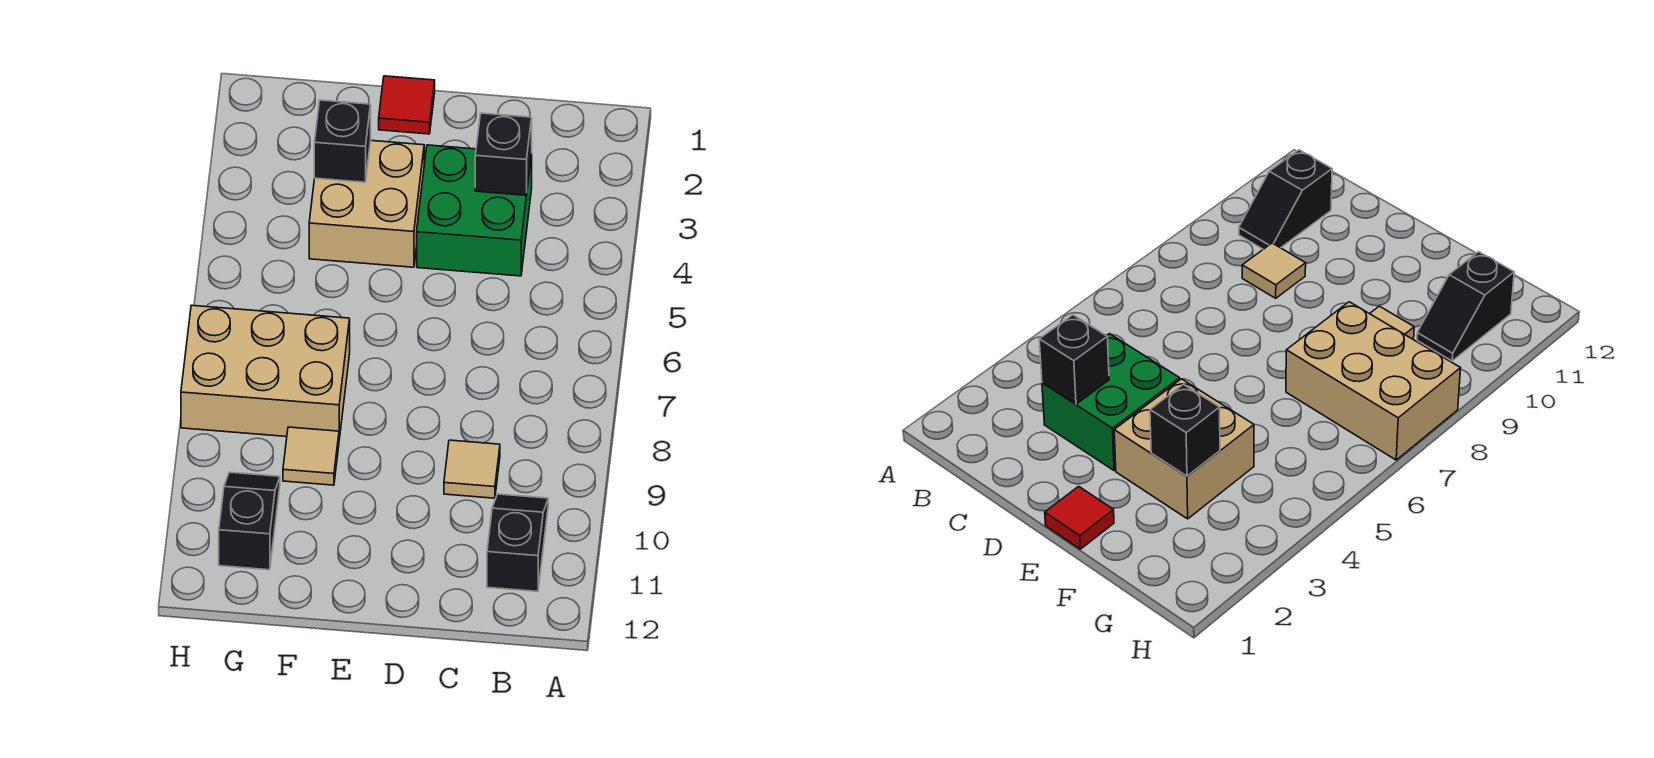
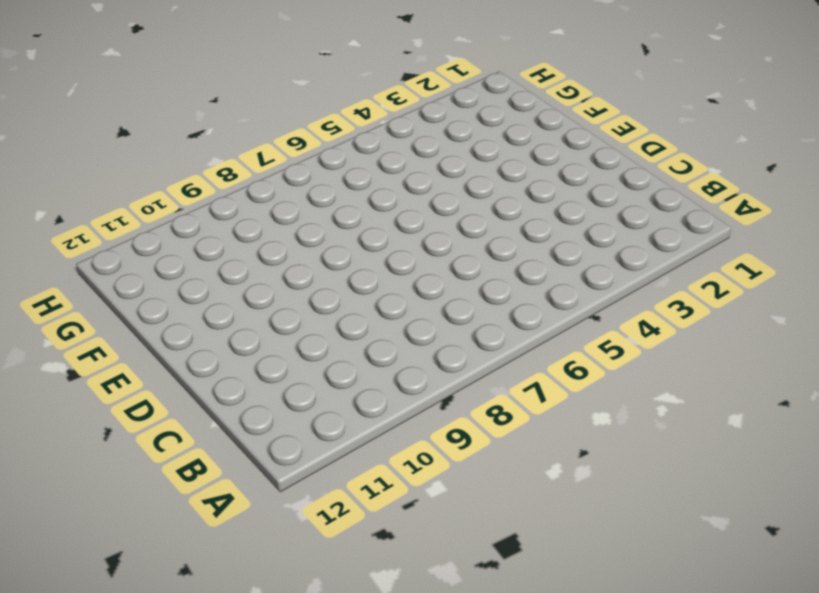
none -> black 1x2 slope [487,494,548,592]
none -> green 2x2 brick [417,145,532,276]

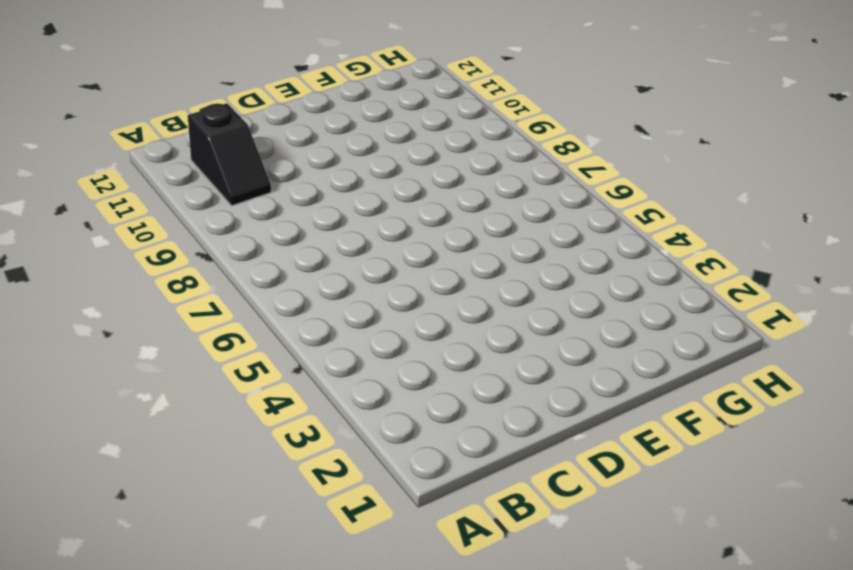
none -> green 2x2 brick [417,145,532,276]
none -> tan 1x1 tile [444,440,500,498]

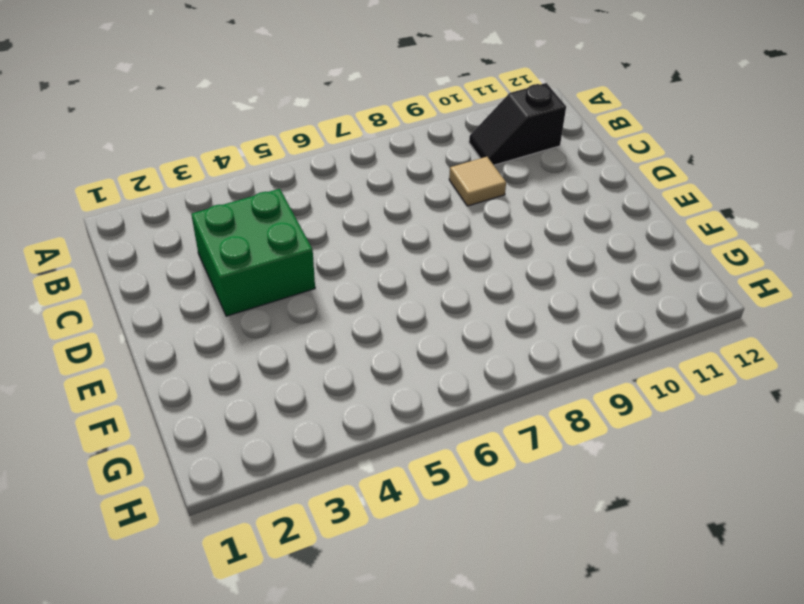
none -> red 1x1 tile [379,76,435,134]
none -> tan 2x2 brick [309,141,424,267]

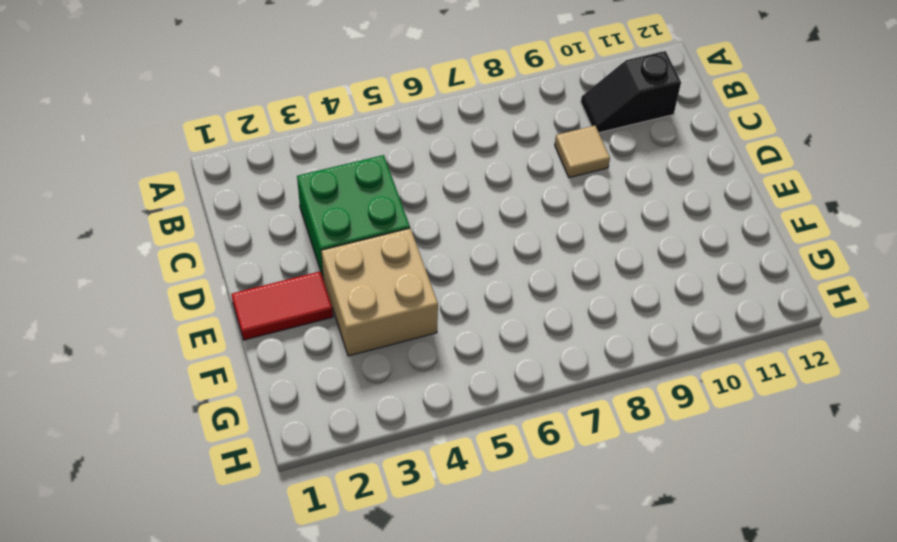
red 1x2 tile [231,271,333,340] -> red 1x1 tile [379,76,435,134]
none -> tan 2x3 brick [181,305,350,439]
none -> tan 1x1 tile [283,427,339,485]

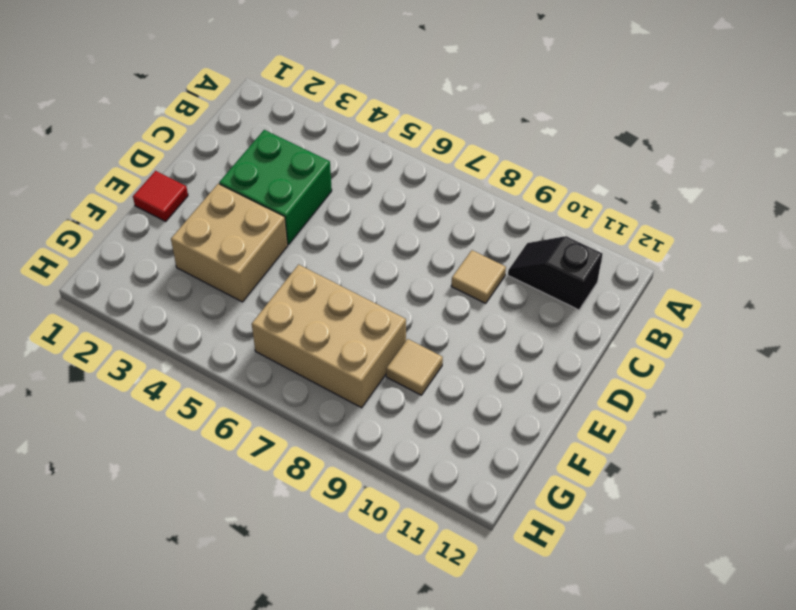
tan 2x3 brick [252,265,406,408] -> tan 2x3 brick turned to [181,305,350,439]
none -> black 1x2 slope [219,472,280,570]
none -> black 1x1 brick [475,113,532,195]

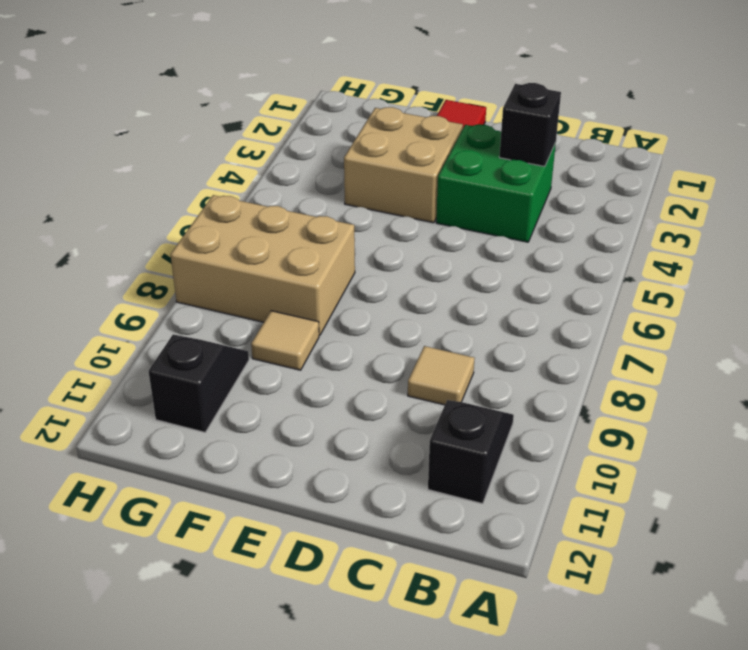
none -> black 1x1 brick [314,100,371,182]

